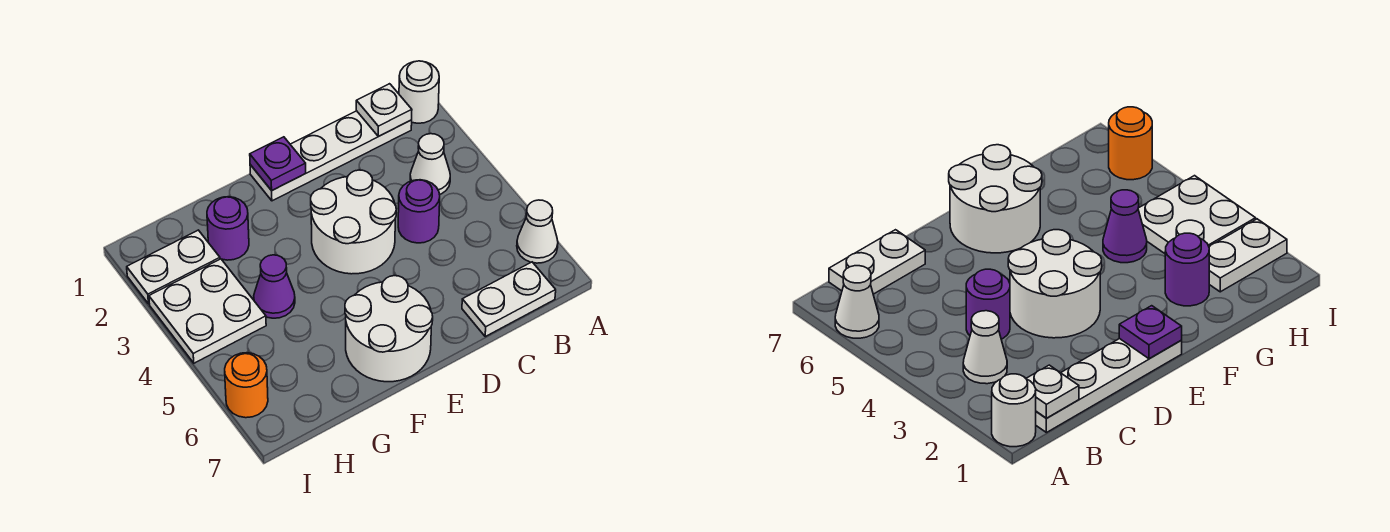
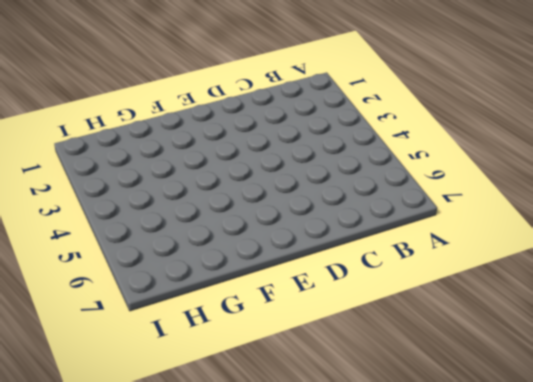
none -> white 1x1 round brick [399,61,439,123]
none -> white 1x1 cone [517,200,558,263]
none -> white 1x4 plate [250,111,412,201]

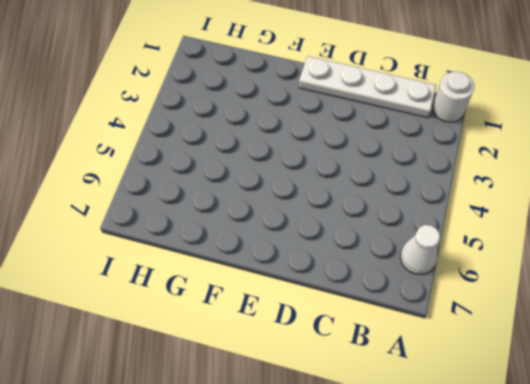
none -> white 1x1 cone [410,134,450,195]
none -> white 1x2 plate [462,262,556,337]
none -> purple 1x1 round brick [398,180,440,243]

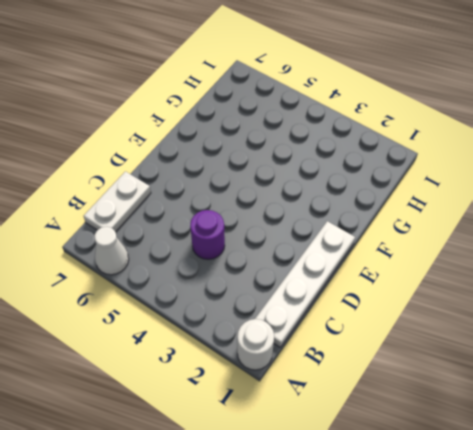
none -> white 1x1 cone [410,134,450,195]
none -> white 2x2 round brick [311,170,396,274]
none -> white 2x2 round brick [345,276,433,382]

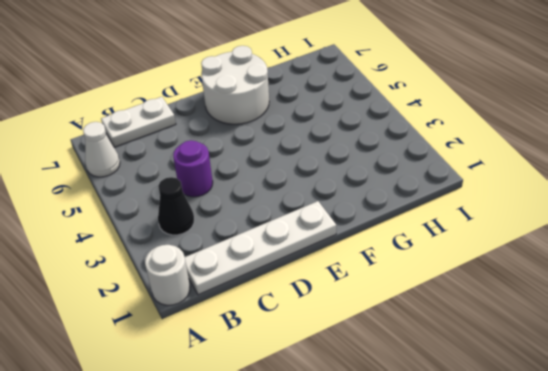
black 1x1 cone [158,177,194,235] -> white 1x1 cone [410,134,450,195]
none -> white 2x2 round brick [311,170,396,274]
none -> purple 1x1 round brick [207,197,249,260]
none -> purple 1x1 cone [254,255,295,318]

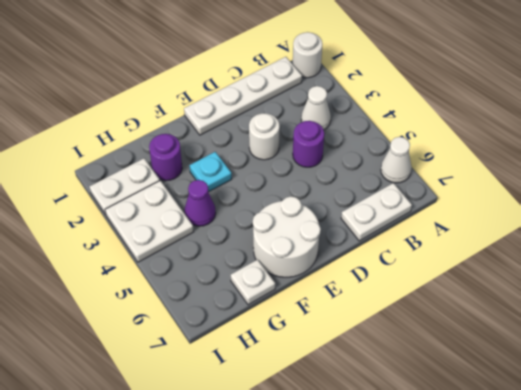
white 1x1 round brick [249,113,280,160] -> white 2x2 round brick [311,170,396,274]
cyan 1x1 plate [189,152,232,191] -> none
white 1x1 plate [231,260,275,305] -> white 1x1 plate moved to [356,84,412,136]
none -> orange 1x1 round brick [225,353,268,418]
none -> purple 1x1 plate [250,137,306,190]

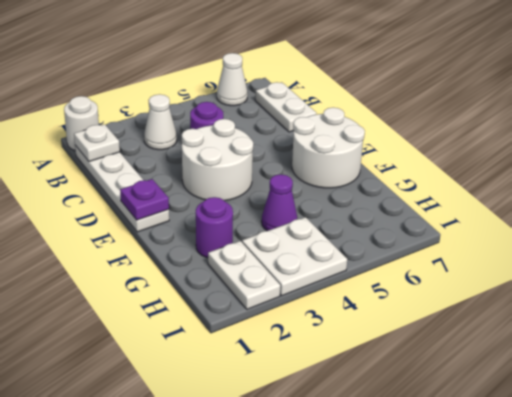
none -> orange 1x1 round brick [225,353,268,418]

